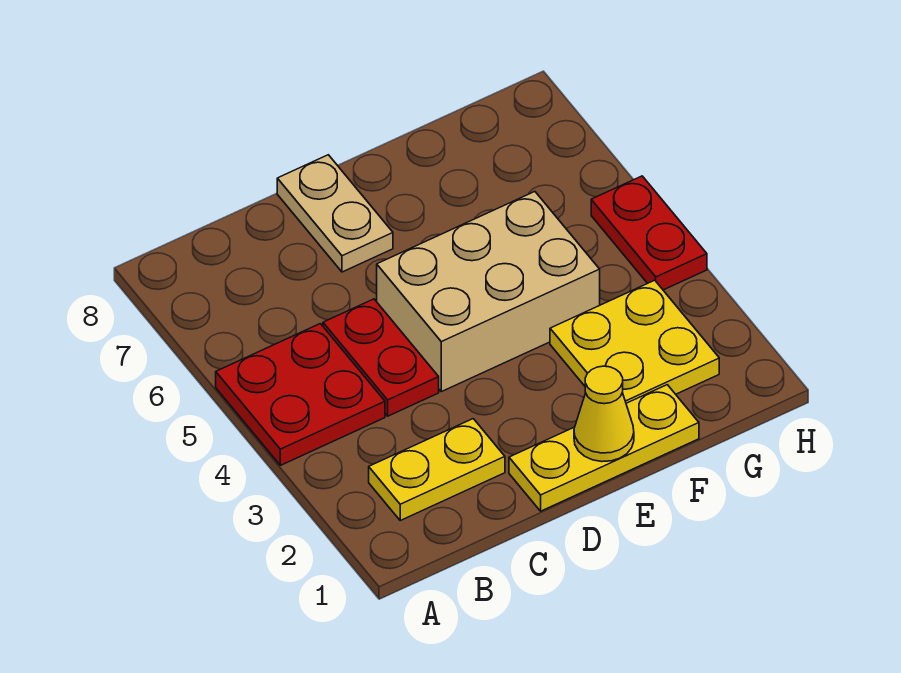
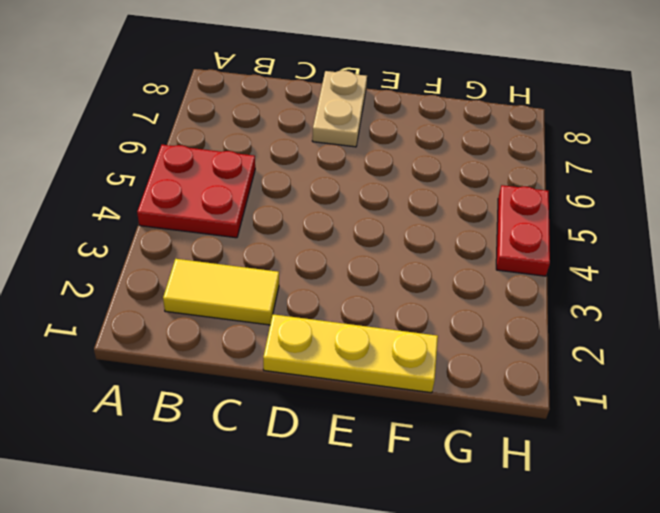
yellow 1x2 tile [163,259,279,325] -> yellow 1x2 plate [369,419,505,520]
none -> red 1x2 plate [323,299,439,416]
none -> tan 2x3 brick [377,192,600,392]

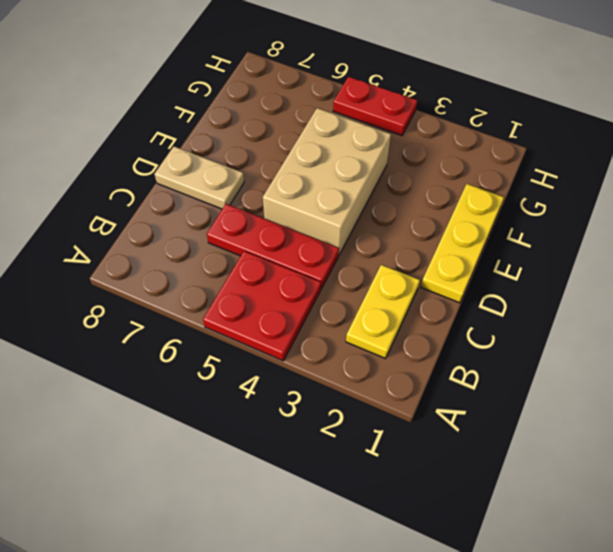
red 1x3 plate [207,204,339,289] -> red 1x2 plate [323,299,439,416]
none -> yellow 2x2 plate [550,280,719,403]
none -> yellow 1x1 cone [574,366,634,462]

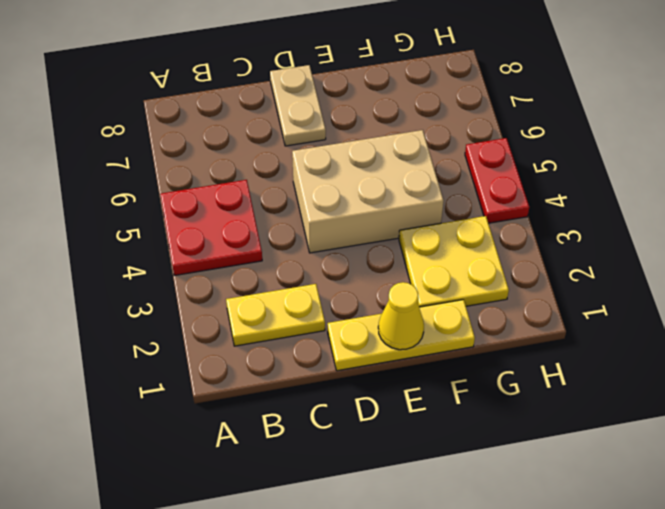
none -> red 1x2 plate [323,299,439,416]

